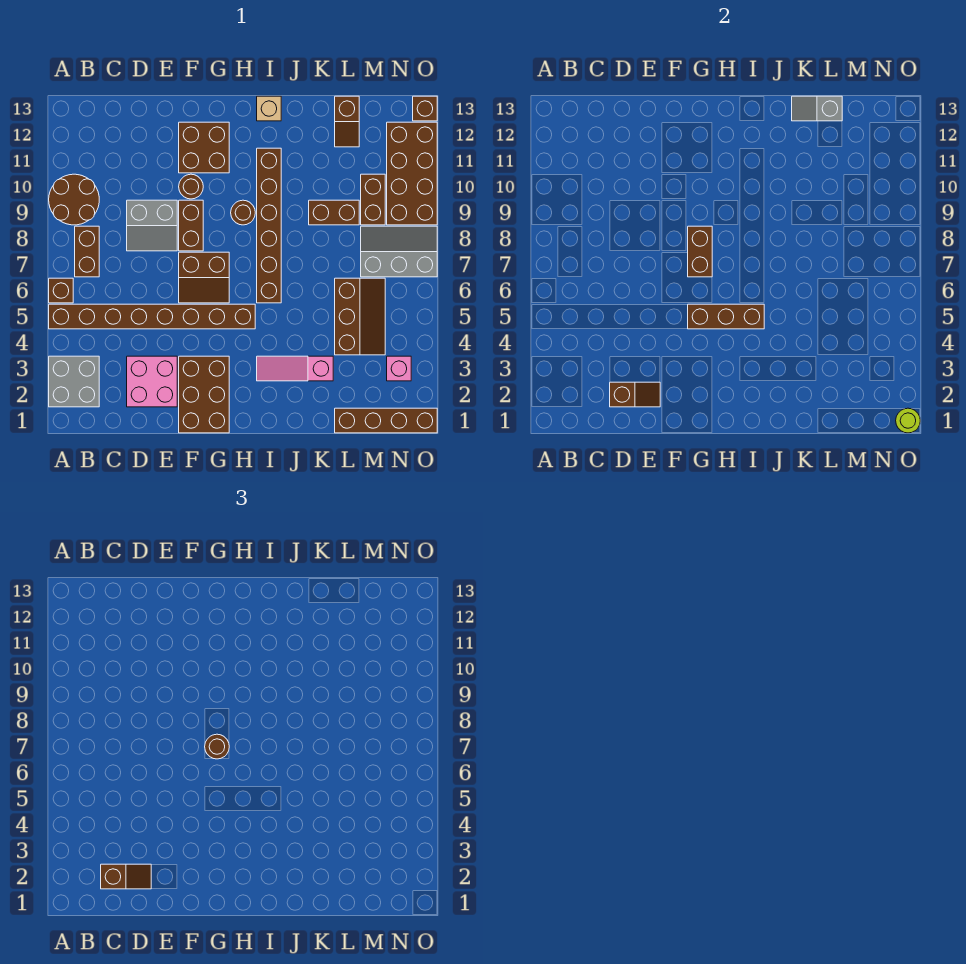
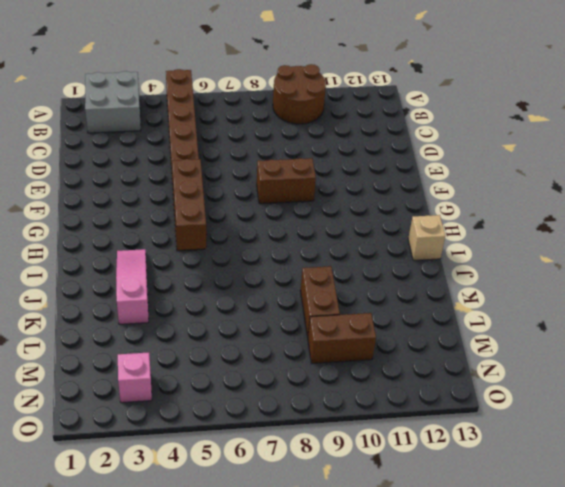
none -> brown 1x1 brick [49,278,73,303]
none -> brown 1x2 brick [75,226,99,277]
none -> pink 2x2 brick [127,356,177,407]
none -> grey 2x2 slope [127,200,177,251]

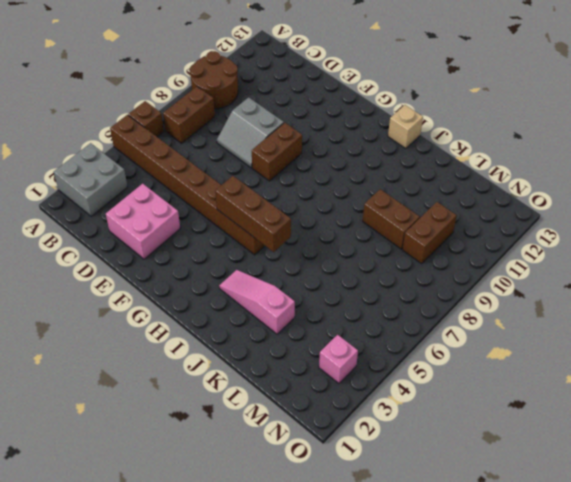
none -> brown 2x3 brick [179,356,229,433]
none -> brown 2x2 slope [179,252,229,303]
none -> brown 1x1 round brick [179,174,203,199]
none -> brown 2x2 brick [179,122,229,173]

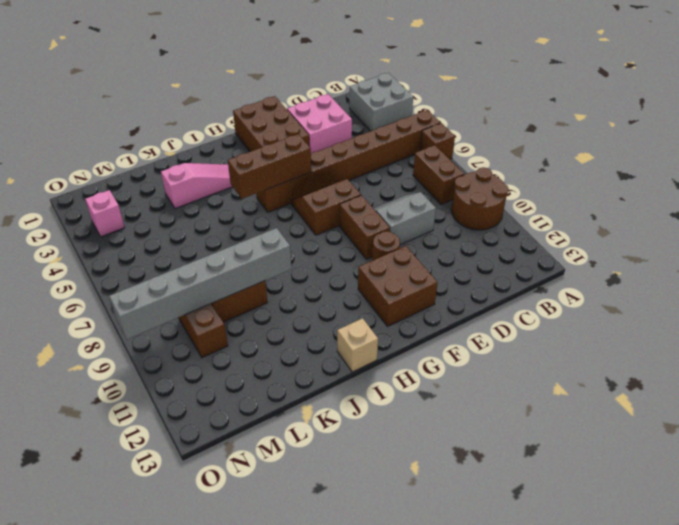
grey 1x6 brick [109,228,291,339] -> none
none -> brown 1x1 round brick [231,200,255,225]
none -> brown 1x6 brick [257,148,281,303]
none -> brown 1x4 brick [335,408,437,433]
none -> brown 2x3 slope [335,278,385,355]

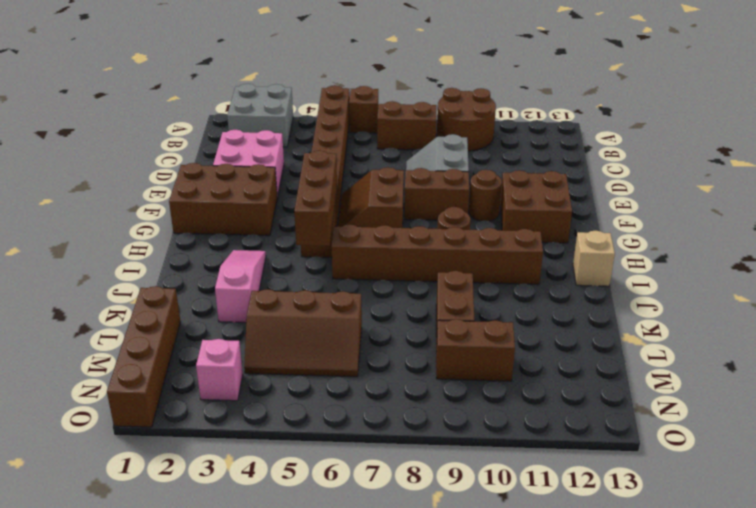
none -> brown 1x2 slope [335,96,359,147]
none -> grey 2x3 slope [361,226,437,277]
none -> brown 2x4 brick [387,122,437,225]
none -> brown 1x1 brick [413,96,437,121]

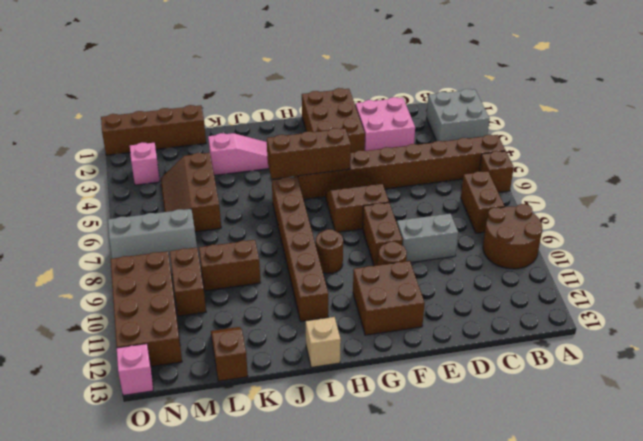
pink 1x1 brick [117,344,153,395] -> brown 1x1 brick [413,96,437,121]
none -> brown 1x2 slope [610,382,660,407]
none -> brown 1x2 brick [688,226,712,277]
none -> grey 1x2 slope [792,96,842,121]
none -> lime 1x1 round brick [896,408,920,433]

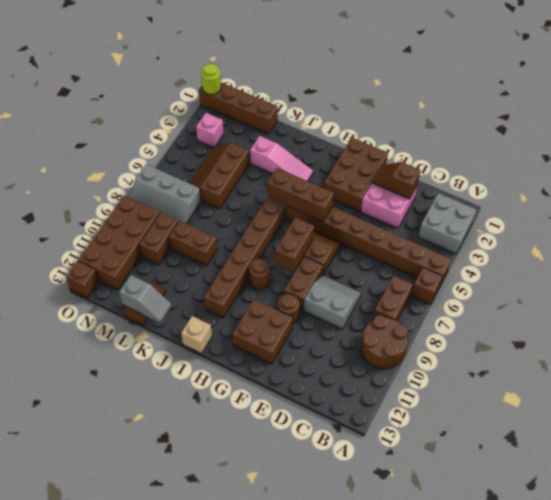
none -> brown 1x2 slope [101,864,151,889]
none -> brown 1x1 round brick [205,734,229,759]

